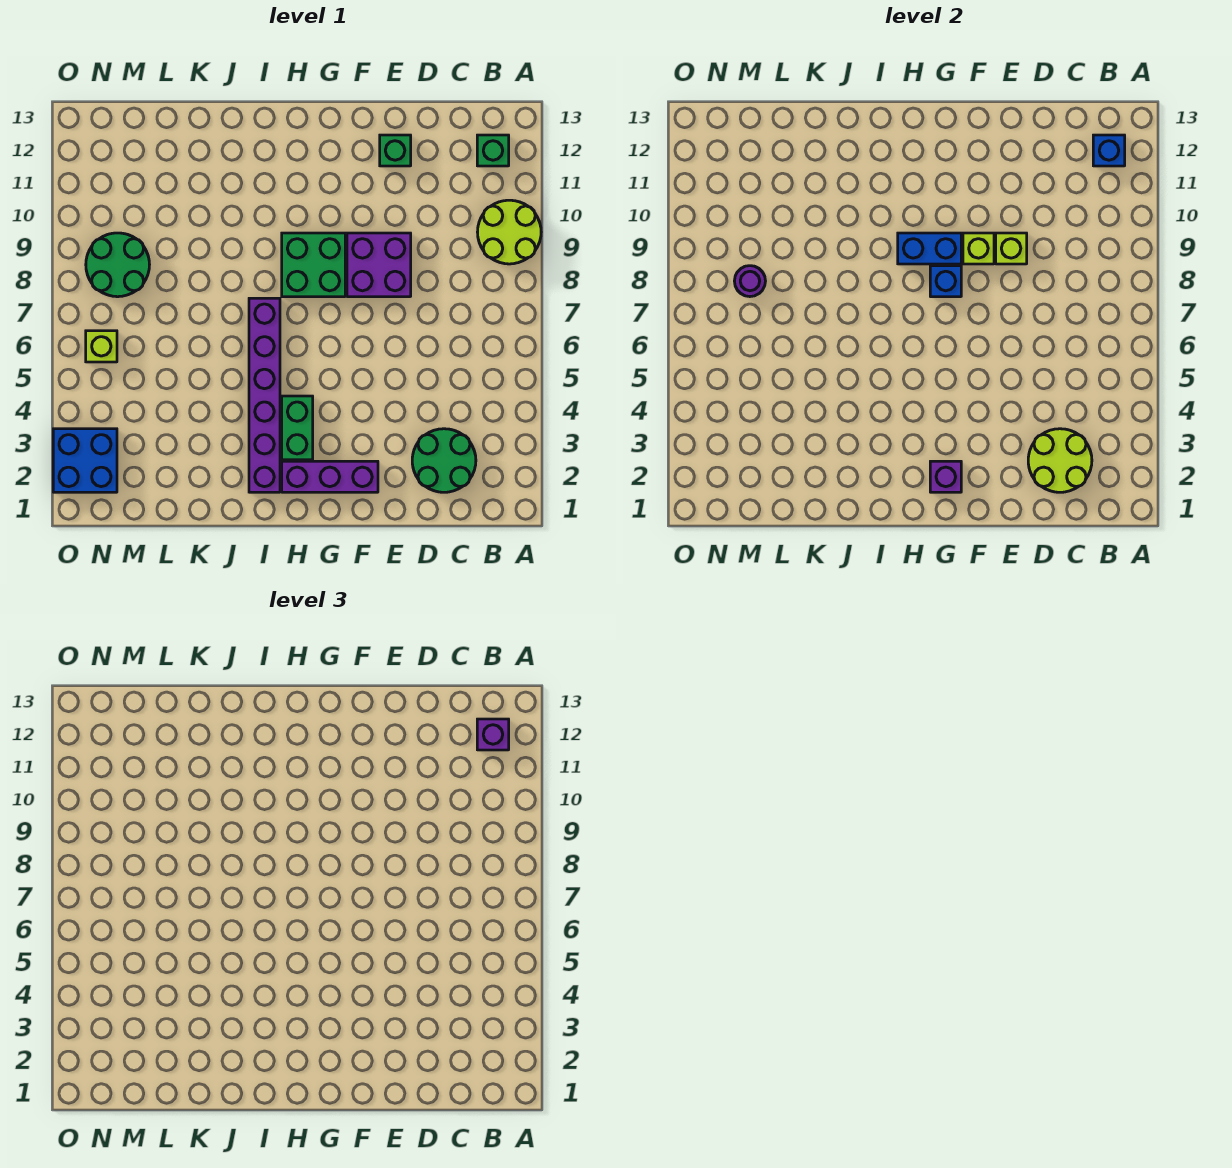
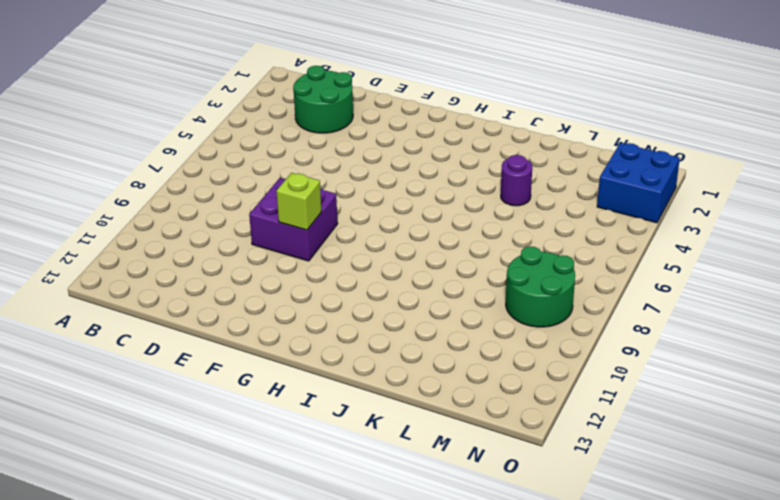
purple 1x1 round brick [501,155,532,206] -> purple 1x1 round brick moved to [735,266,765,297]
none -> lime 2x2 round brick [478,200,541,264]
none -> green 1x1 brick [477,135,509,166]
none -> green 1x1 brick [380,135,411,166]

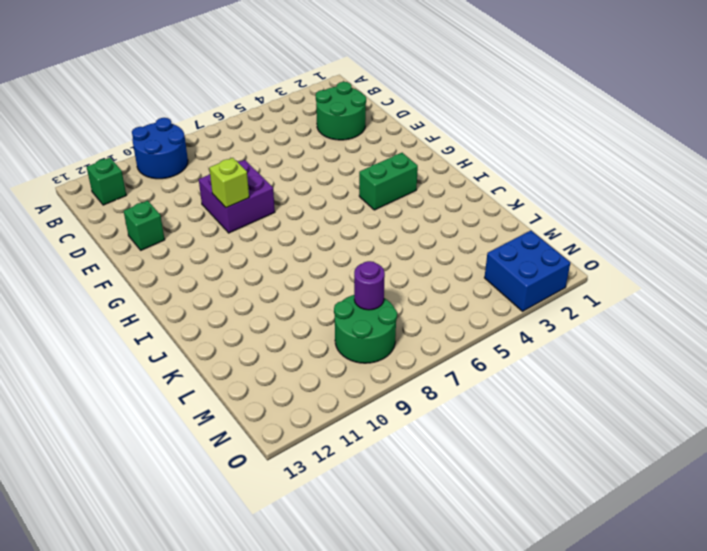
blue 2x2 round brick [132,118,188,179] -> lime 2x2 round brick [478,200,541,264]
none -> purple 1x3 brick [282,461,378,492]
none -> green 2x2 brick [282,233,345,297]
none -> purple 1x6 brick [249,298,280,492]

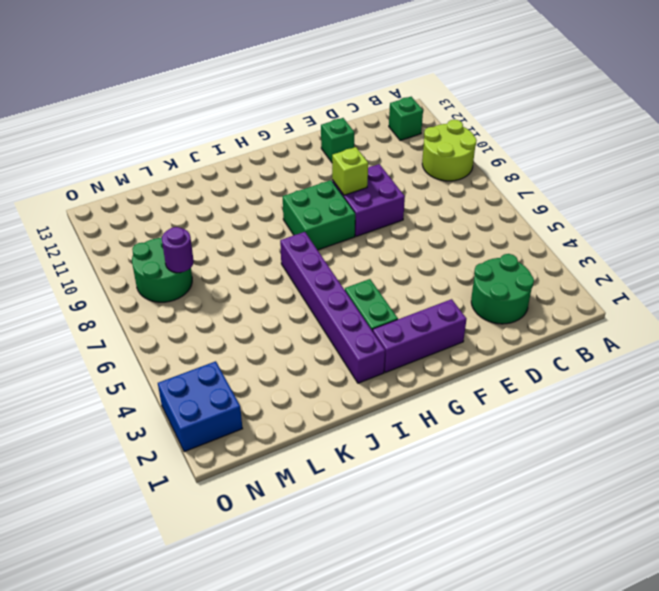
none -> lime 1x1 brick [86,331,117,362]
none -> blue 1x1 brick [1093,135,1125,166]
none -> lime 2x2 round brick [1028,429,1092,492]

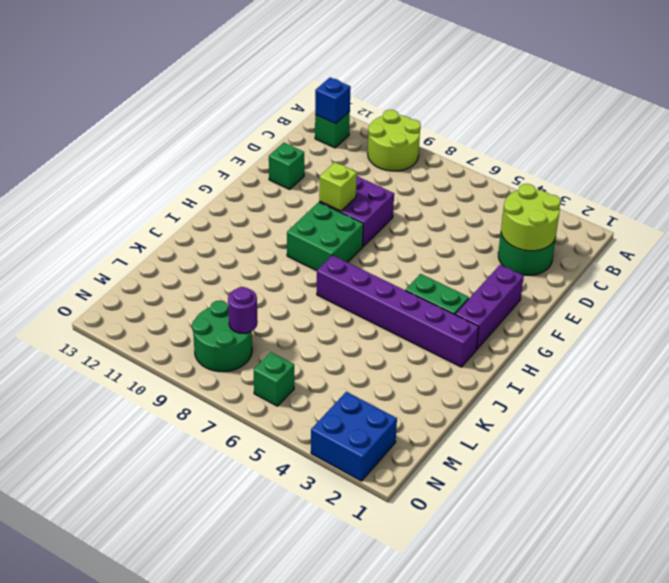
green 1x1 brick [254,352,294,406] -> lime 1x1 brick [86,331,117,362]
none -> lime 1x1 brick [996,233,1027,264]
none -> purple 1x1 brick [930,461,961,492]
none -> blue 1x1 brick [930,266,961,297]

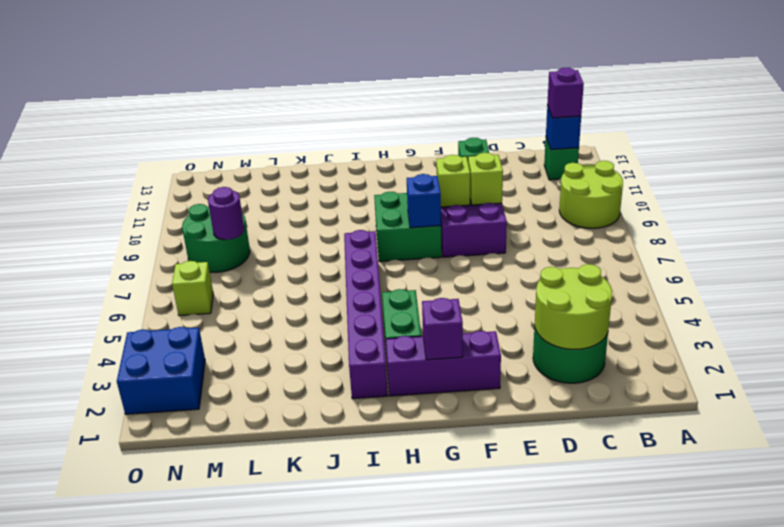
none -> blue 1x2 brick [898,233,961,264]

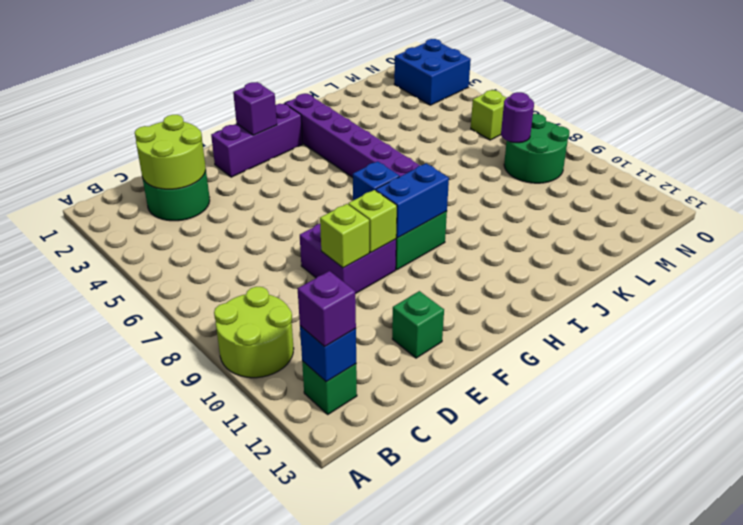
none -> green 1x2 brick [282,396,313,460]

